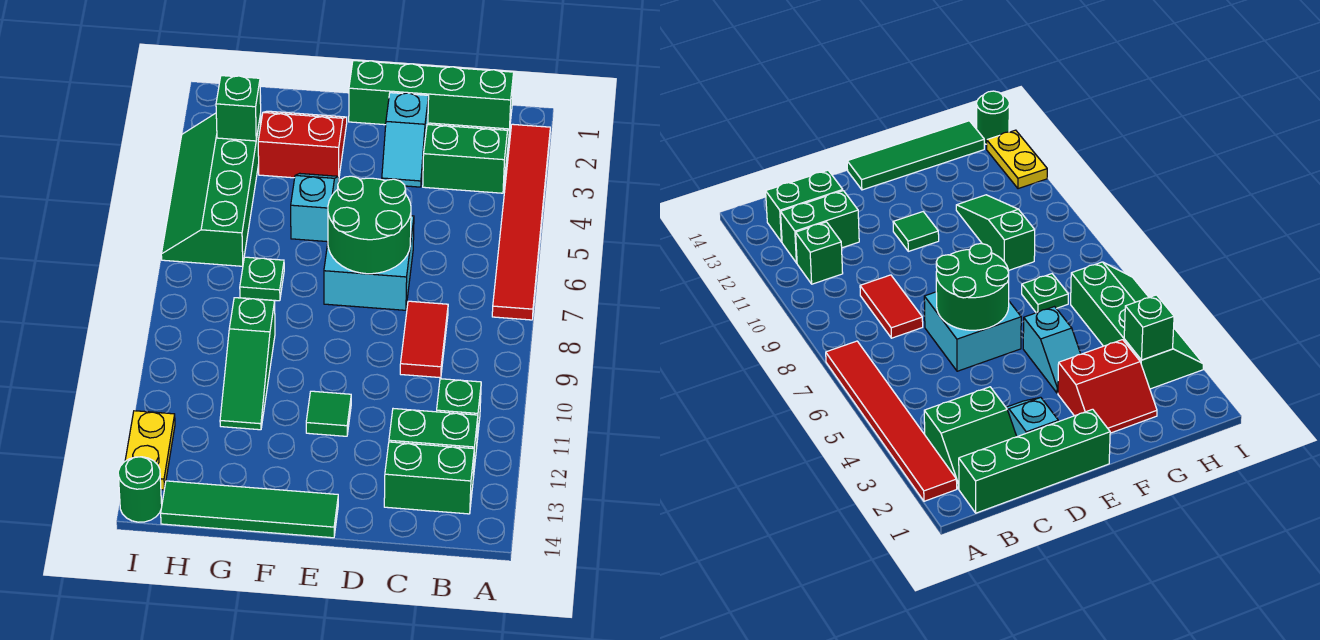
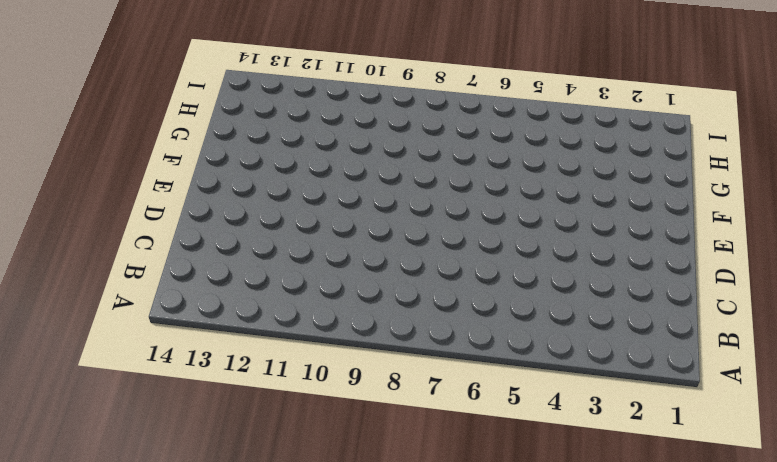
none -> red 1x6 tile [492,124,550,320]
none -> green 1x4 brick [349,61,514,131]
none -> green 2x2 slope [423,123,509,193]

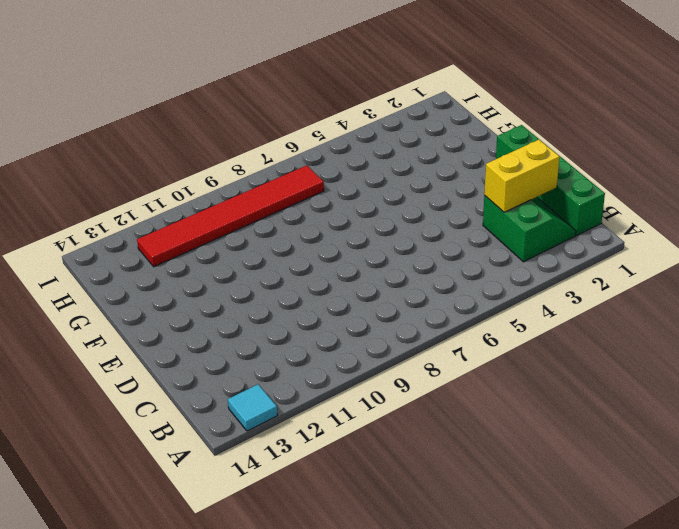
cyan 1x1 tile [228,384,278,431] -> none
yellow 1x2 brick [484,140,560,212] -> none
red 1x6 tile [137,165,324,267] -> red 1x6 tile moved to [492,124,550,320]
none -> green 1x1 brick [436,379,481,440]
none -> green 1x2 brick [389,409,478,478]
none -> green 1x2 brick [384,442,474,514]

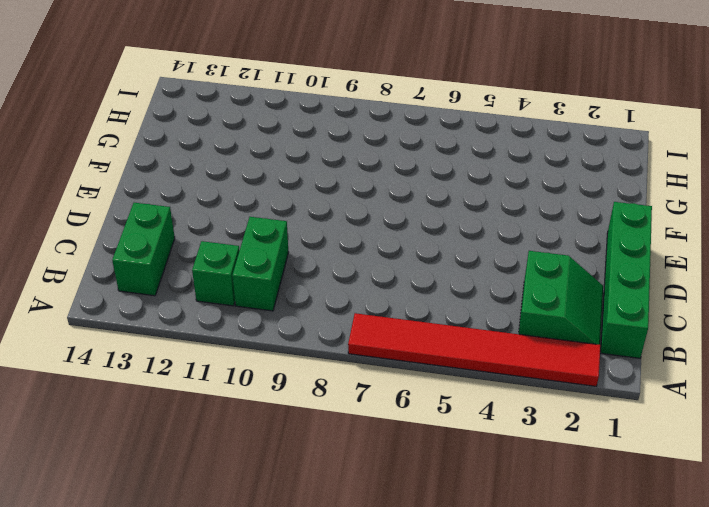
green 1x2 brick [232,217,289,311] -> green 1x2 brick moved to [389,409,478,478]
none -> red 1x2 tile [400,301,448,378]
none -> cyan 1x2 slope [382,93,429,187]
none -> cyan 2x2 brick [324,216,414,310]

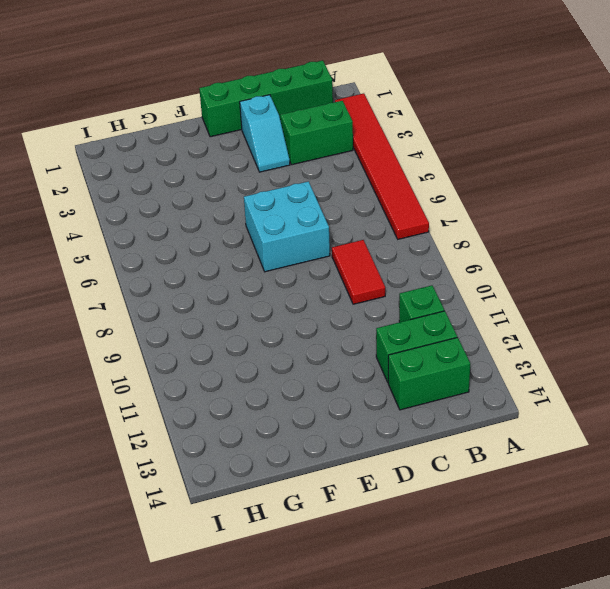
none -> green 1x1 tile [306,391,351,436]
none -> green 1x4 tile [161,481,338,538]
none -> red 2x2 slope [258,111,347,178]

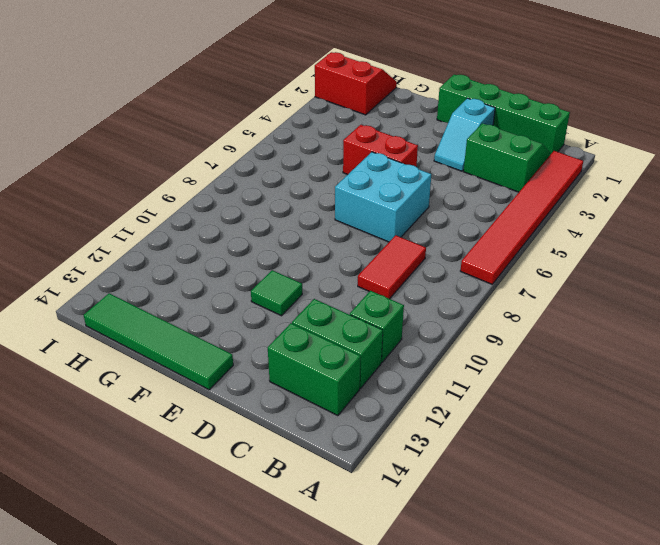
red 1x2 brick [343,125,418,175] -> cyan 1x2 slope [291,173,339,242]
red 2x2 slope [315,52,397,115] -> red 2x2 slope moved to [258,111,347,178]
none -> green 1x1 plate [240,257,284,301]
none -> green 1x3 slope [220,298,275,430]
none -> green 2x4 slope [161,113,261,266]

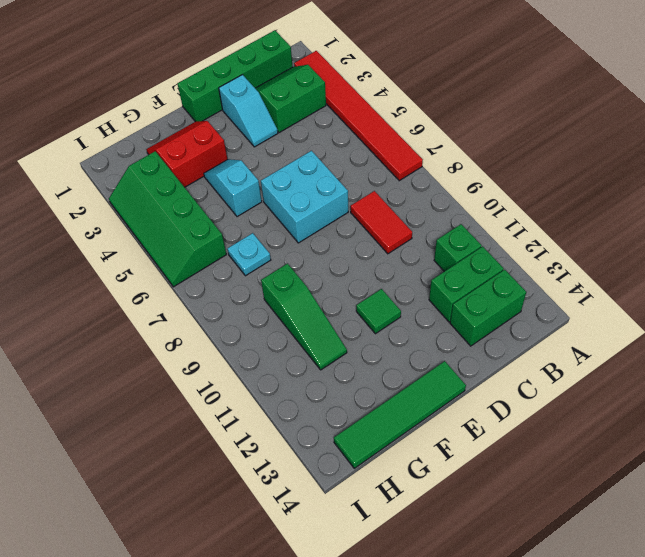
cyan 1x1 plate [227,233,271,276] -> green 1x1 plate [240,257,284,301]
none -> yellow 1x2 plate [125,411,175,490]
none -> green 1x1 round brick [118,457,162,522]
none -> green 2x2 round brick [328,176,411,274]

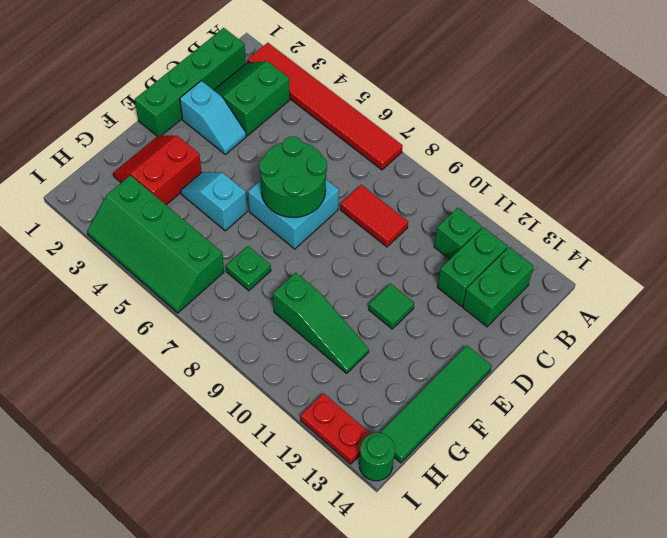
red 1x2 plate [301,393,371,464] -> yellow 1x2 plate [125,411,175,490]
none -> green 1x1 brick [216,76,261,141]

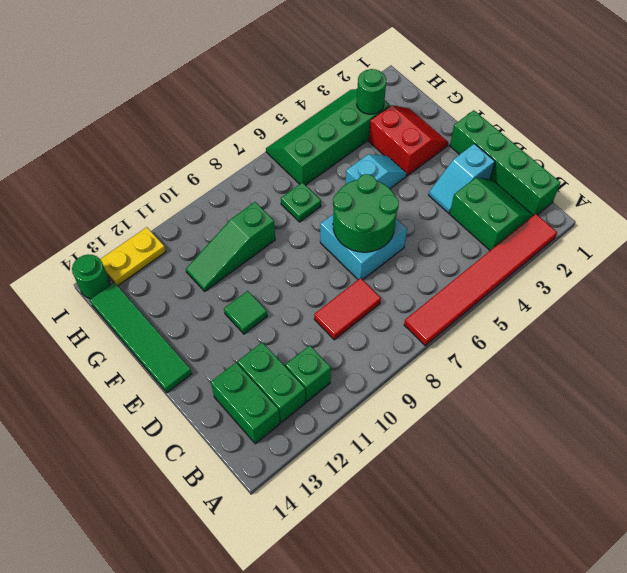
green 1x1 round brick [357,69,386,114] -> green 1x1 brick [216,76,261,141]

